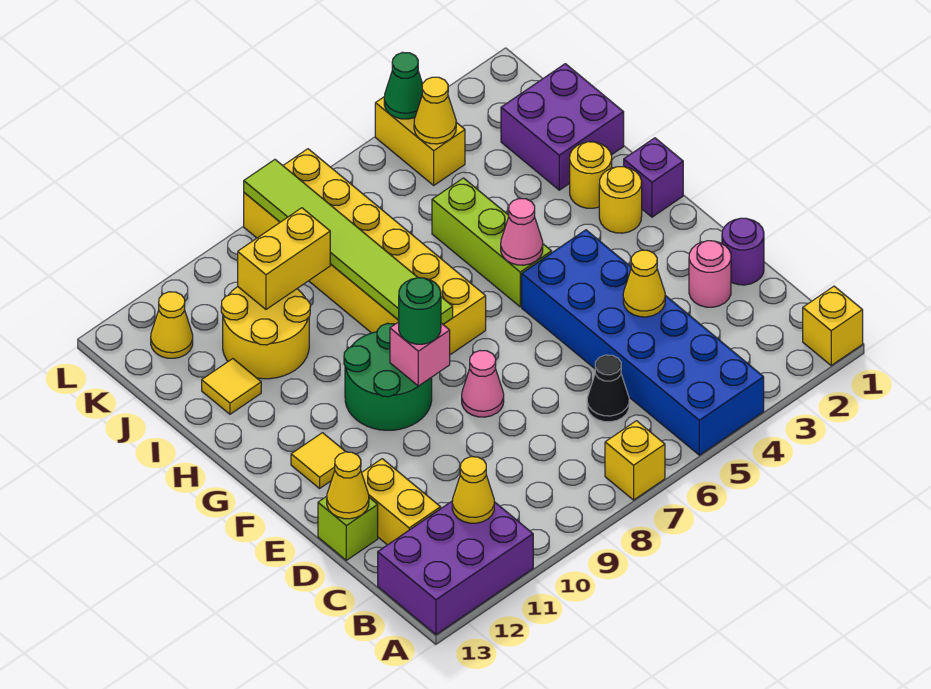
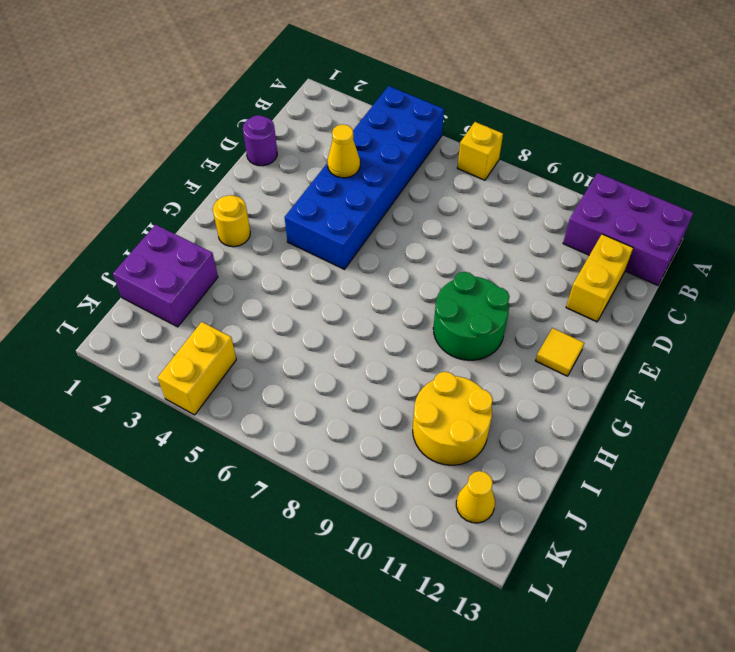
none -> yellow 1x1 brick [803,286,863,365]
none -> black 1x1 cone [587,355,629,422]
none -> pink 1x1 round brick [689,241,731,307]
none -> lime 1x1 brick [318,496,378,560]

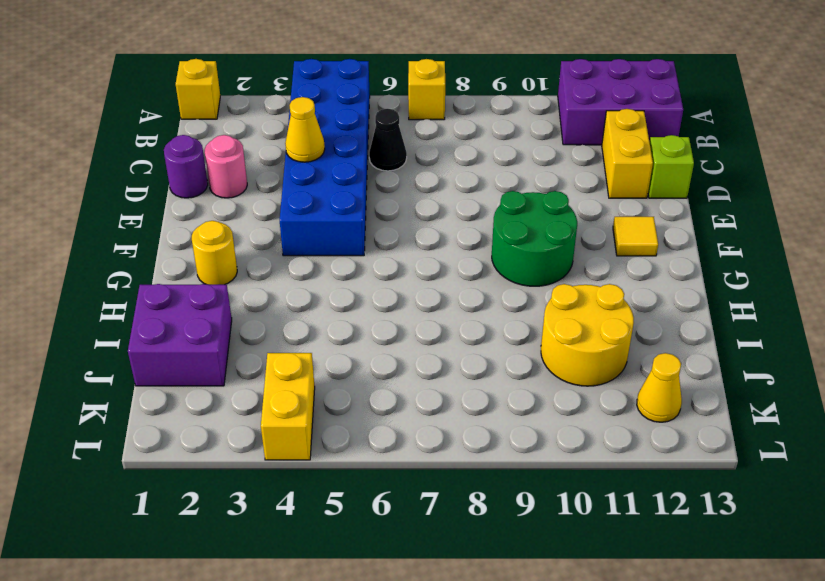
none -> pink 1x1 cone [462,351,504,417]
none -> purple 1x1 brick [624,138,683,217]
none -> lime 1x3 brick [432,178,552,307]
none -> yellow 2x6 brick [244,149,486,355]

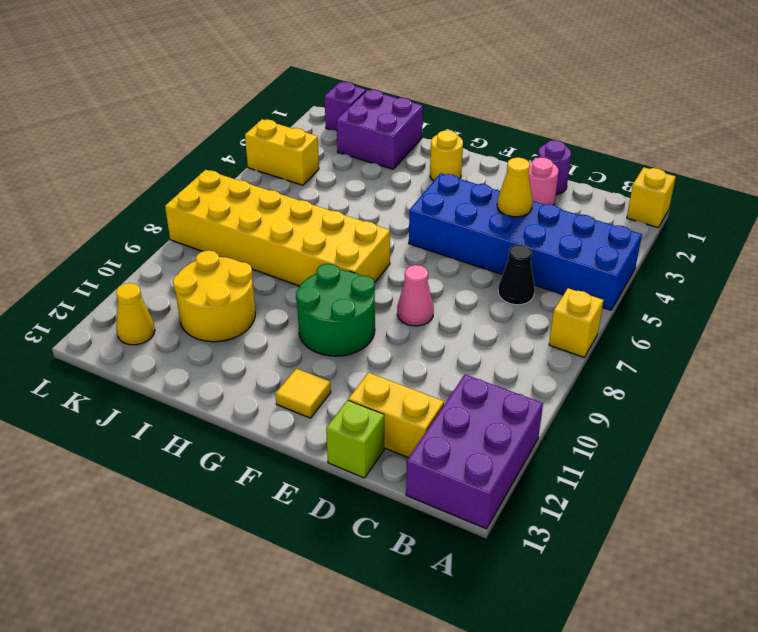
purple 1x1 brick [325,82,366,131] -> purple 1x1 brick moved to [624,138,683,217]
none -> lime 1x3 brick [432,178,552,307]
none -> yellow 1x1 round brick [570,142,612,208]
none -> yellow 1x1 tile [202,359,261,414]
none -> yellow 1x1 cone [452,457,494,523]

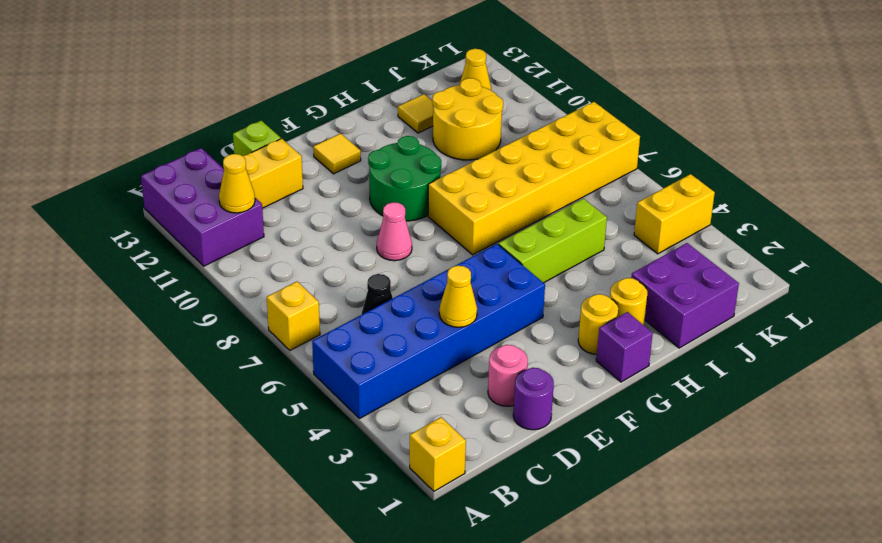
none -> yellow 1x1 cone [327,452,369,519]
none -> pink 1x1 brick [390,322,450,386]
none -> pink 1x1 cone [501,199,543,265]
none -> lime 1x6 tile [244,160,453,324]

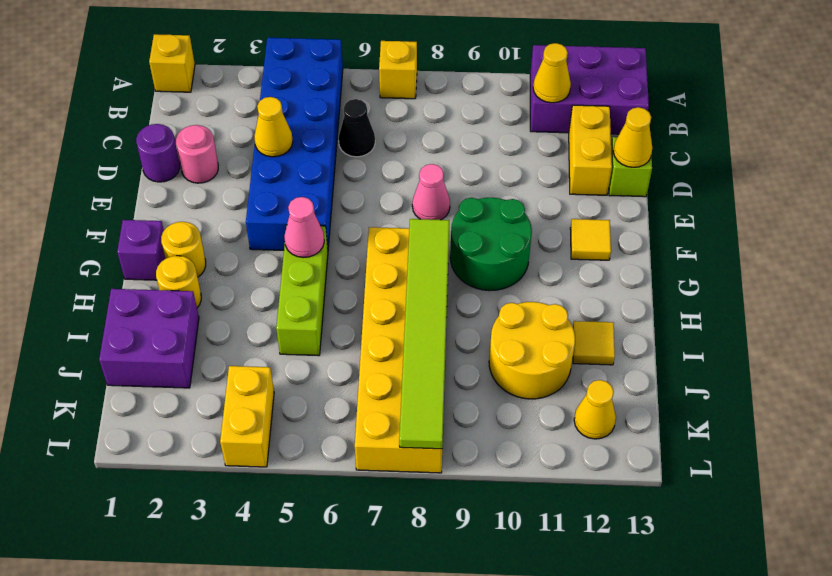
none -> pink 1x1 brick [390,322,450,386]
none -> yellow 1x2 brick [238,208,330,309]
none -> yellow 1x1 cone [414,77,456,144]
none -> green 1x1 cone [384,52,422,119]

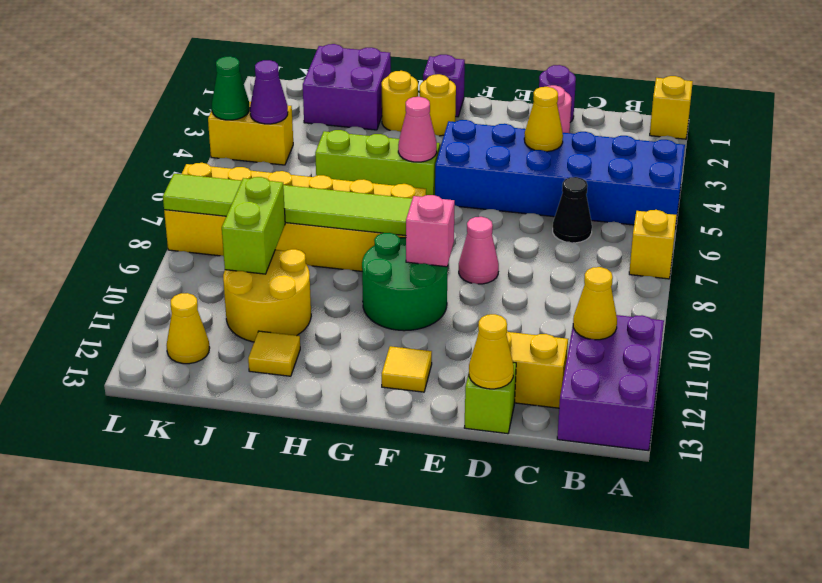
lime 1x2 brick [222,177,285,274] -> yellow 1x2 brick [238,208,330,309]
purple 1x1 cone [250,60,288,124] -> yellow 1x1 cone [414,77,456,144]
none -> green 1x1 round brick [399,278,441,344]

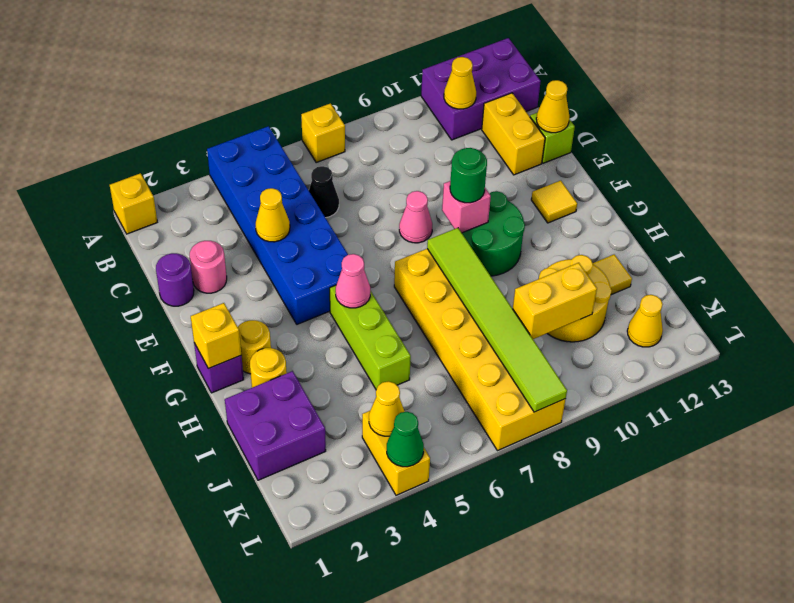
yellow 1x1 brick [191,303,241,369] -> none

